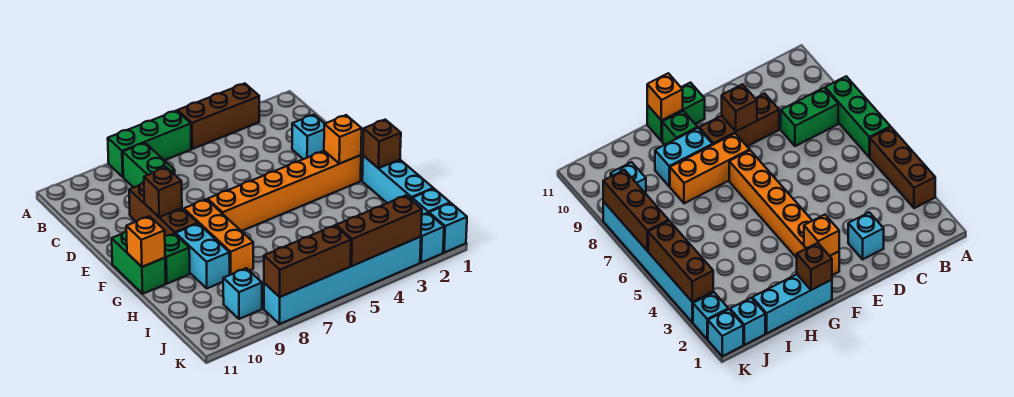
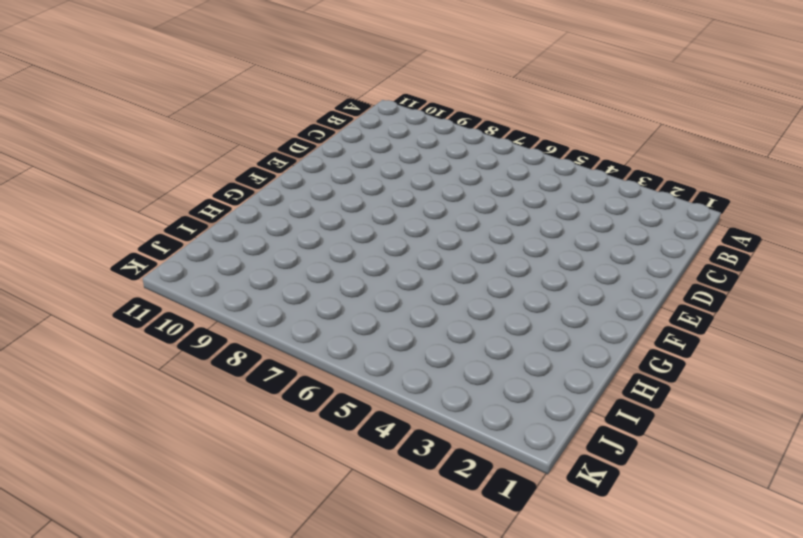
none -> brown 1x3 brick [178,83,259,149]
none -> green 1x3 brick [108,111,191,177]
none -> green 1x2 brick [123,143,175,187]

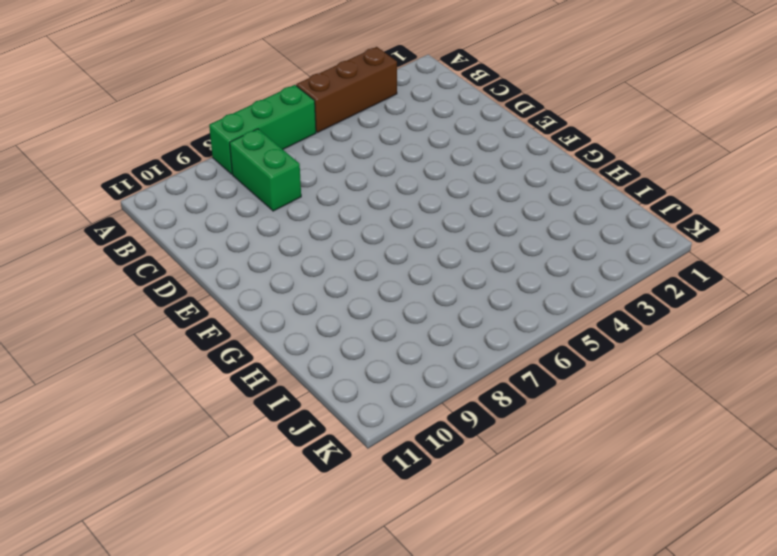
none -> cyan 1x1 brick [292,115,324,159]
none -> brown 1x3 brick [129,182,198,236]
none -> orange 1x6 brick [208,151,361,231]

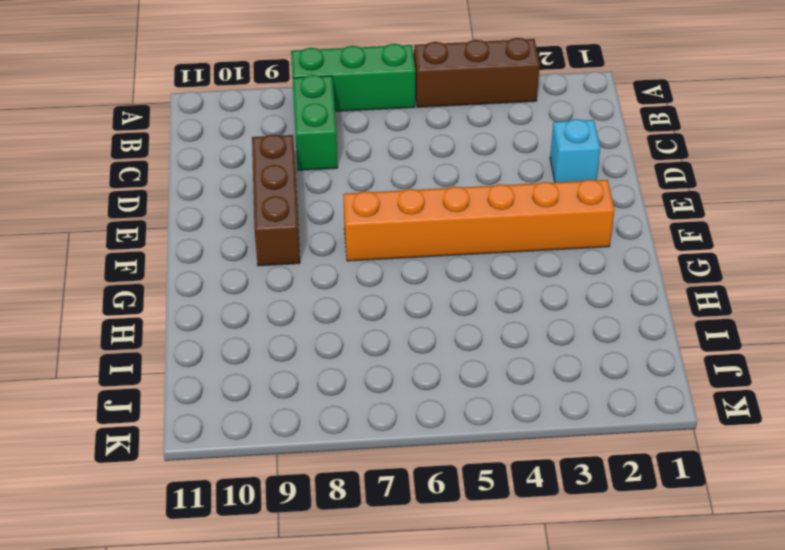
none -> orange 1x3 brick [184,199,253,275]
none -> green 1x2 brick [112,231,166,294]
none -> cyan 1x3 brick [362,156,433,203]

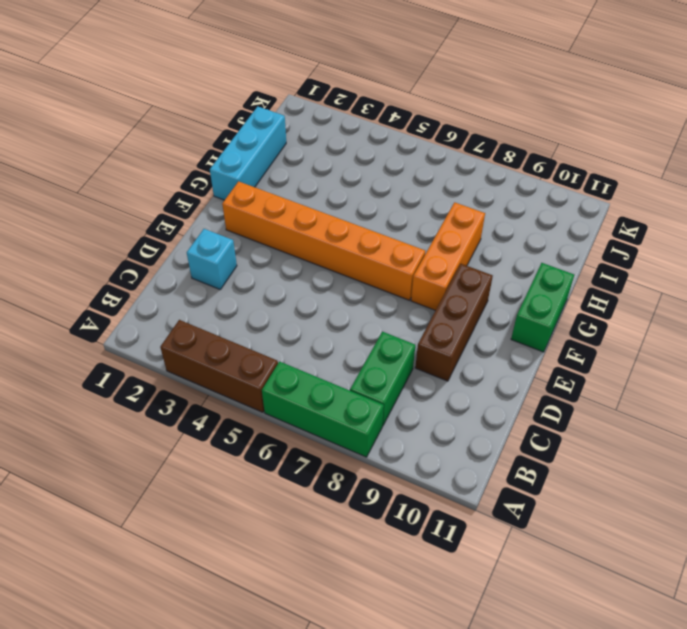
none -> cyan 1x2 brick [176,224,230,288]
none -> green 1x1 brick [165,233,190,284]
none -> cyan 1x1 brick [412,189,450,215]

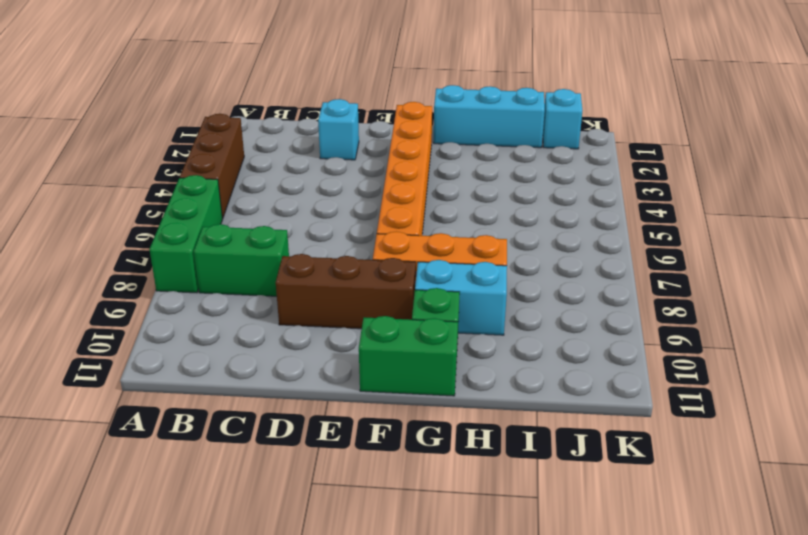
none -> cyan 1x1 brick [223,268,262,319]
none -> cyan 1x1 brick [429,203,467,253]
none -> cyan 1x1 brick [420,213,444,263]

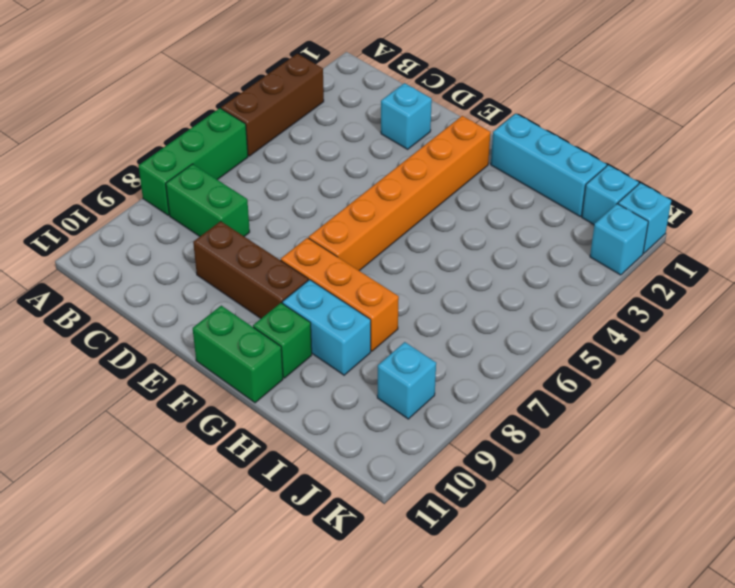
none -> cyan 1x6 brick [264,237,421,324]
none -> brown 1x1 brick [144,167,182,217]
none -> orange 1x1 brick [324,115,362,164]

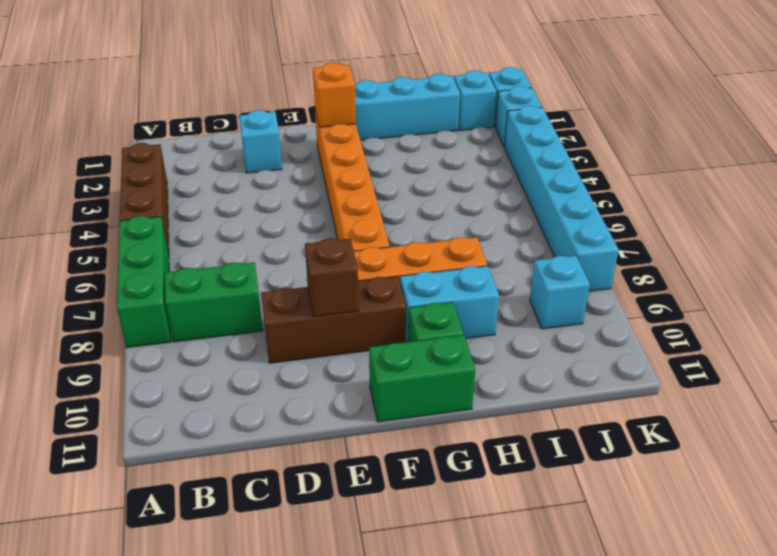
none -> brown 1x1 brick [363,120,401,168]
none -> orange 1x1 brick [126,216,165,267]
none -> brown 1x3 brick [336,196,422,266]

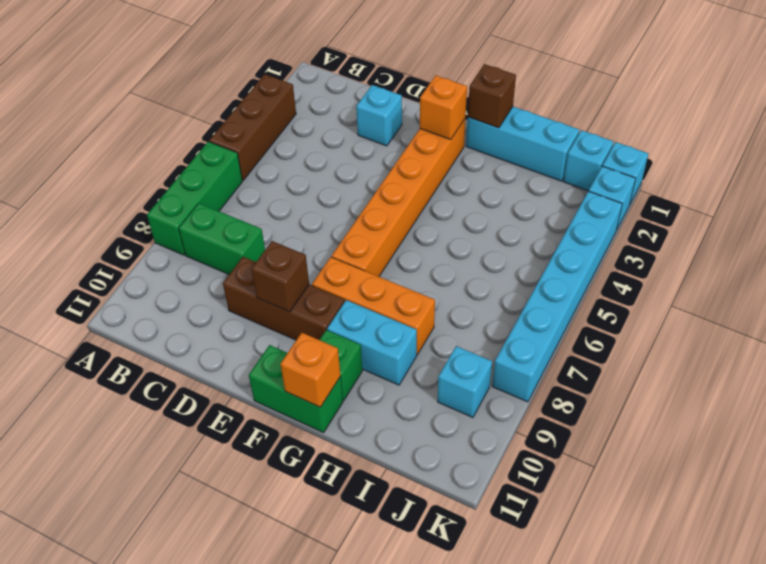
none -> brown 1x3 brick [336,196,422,266]
none -> brown 1x3 brick [264,226,351,297]

